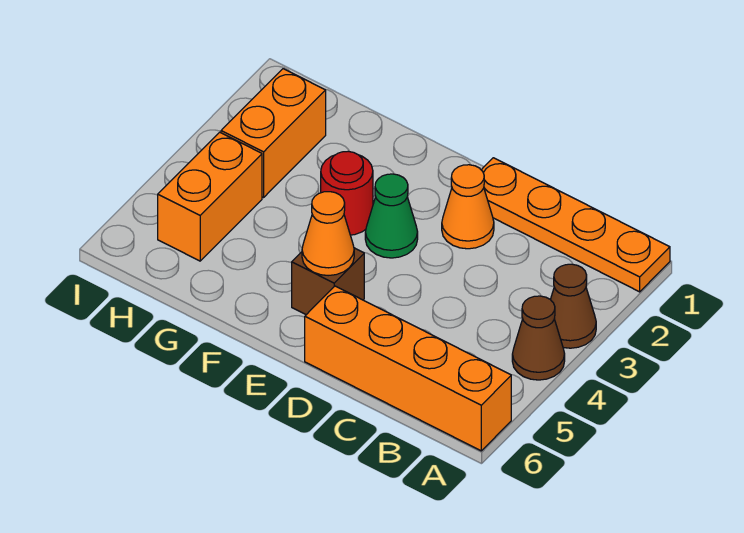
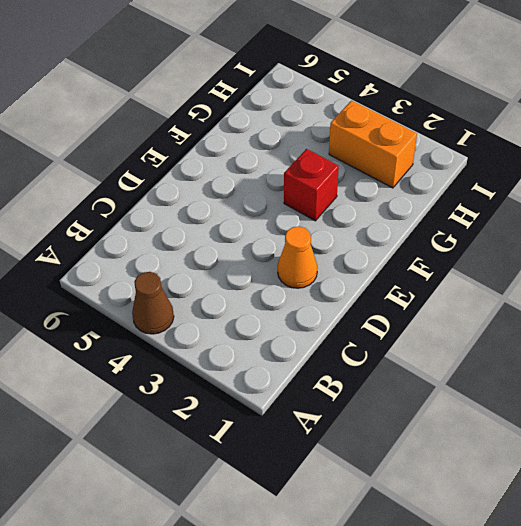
red 1x1 brick [284,149,339,221] -> red 1x1 round brick [321,151,373,235]
none -> orange 1x4 plate [482,158,670,292]
none -> brown 1x1 cone [550,264,596,348]

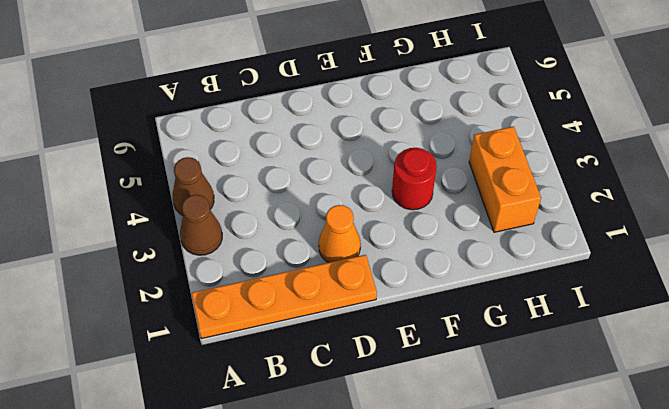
none -> orange 1x4 brick [305,286,511,451]
none -> green 1x1 cone [365,174,418,258]

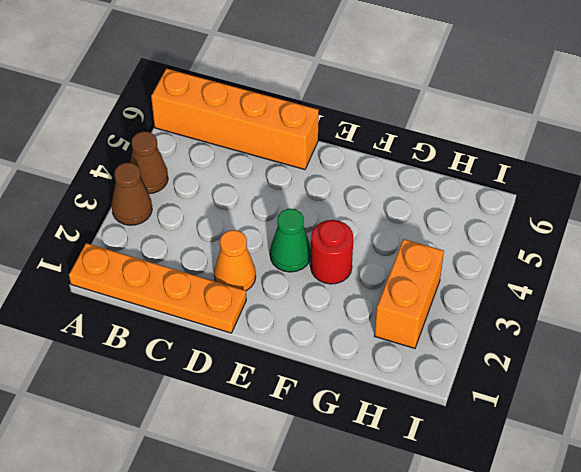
none -> brown 1x1 brick [292,248,364,315]
none -> orange 1x2 brick [158,132,262,261]

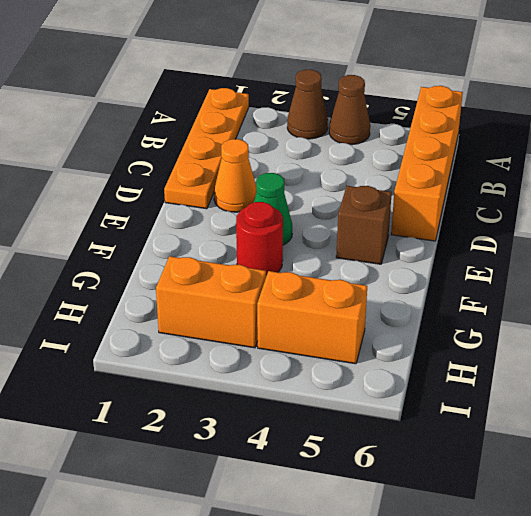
none -> orange 1x1 cone [302,192,354,276]

